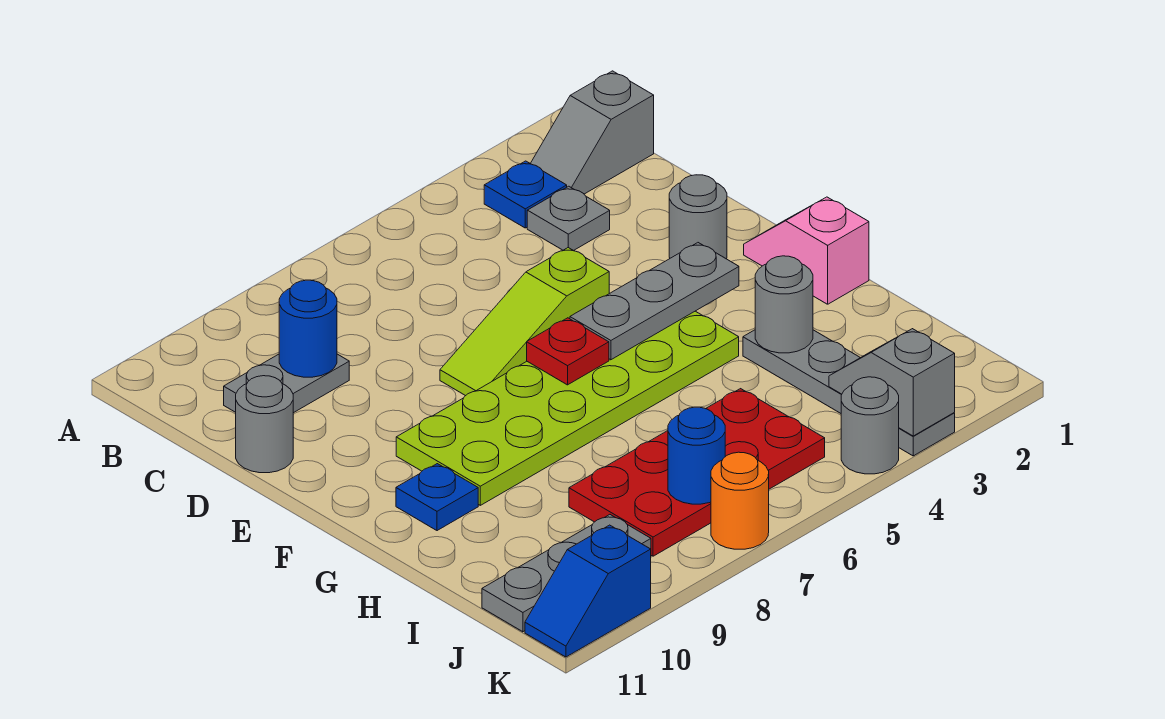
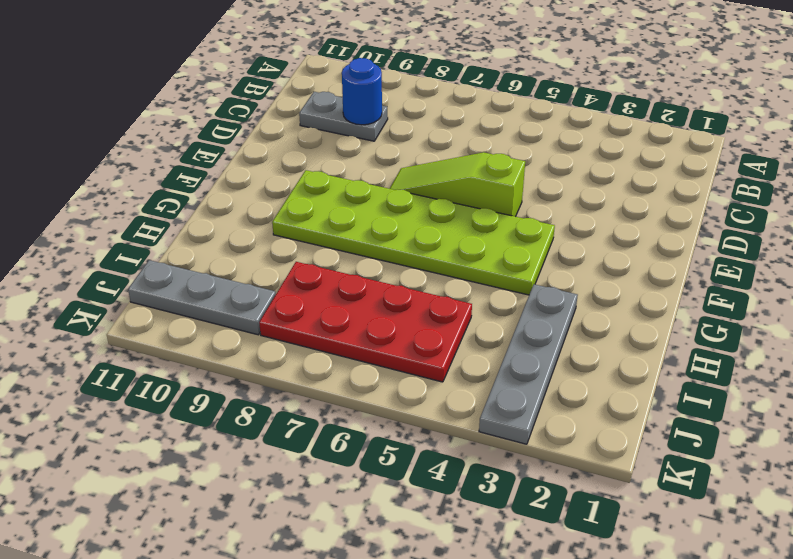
none -> grey 1x2 slope [530,71,654,194]
none -> blue 1x1 plate [484,161,567,228]
none -> grey 1x1 plate [527,186,610,251]

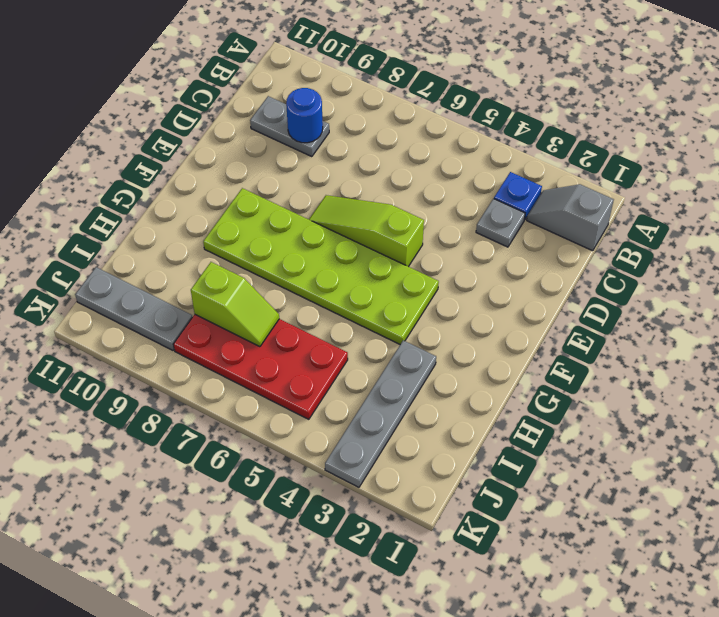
lime 1x2 slope [191,262,279,347] -> none
none -> grey 1x1 round brick [236,376,293,473]
none -> grey 1x1 round brick [669,175,727,259]
none -> pink 1x2 slope [744,197,869,304]

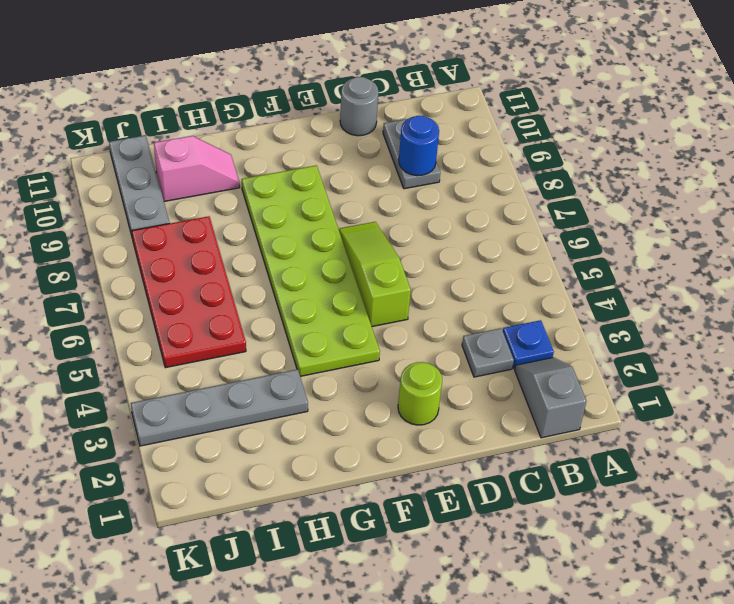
lime 1x1 round brick [398,362,442,425] -> grey 1x1 round brick [669,175,727,259]
pink 1x2 slope [154,136,240,201] -> pink 1x2 slope moved to [744,197,869,304]
none -> blue 1x1 plate [396,464,478,531]
none -> grey 1x1 round brick [841,377,899,474]
none -> orange 1x1 round brick [711,452,769,549]

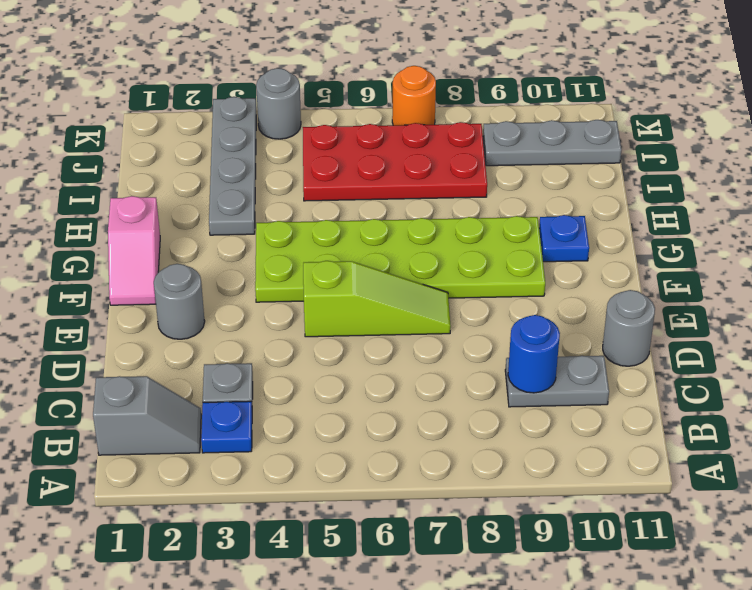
none -> blue 1x2 slope [525,525,651,657]
none -> grey 1x3 plate [570,243,739,360]
none -> red 1x1 plate [527,318,609,385]

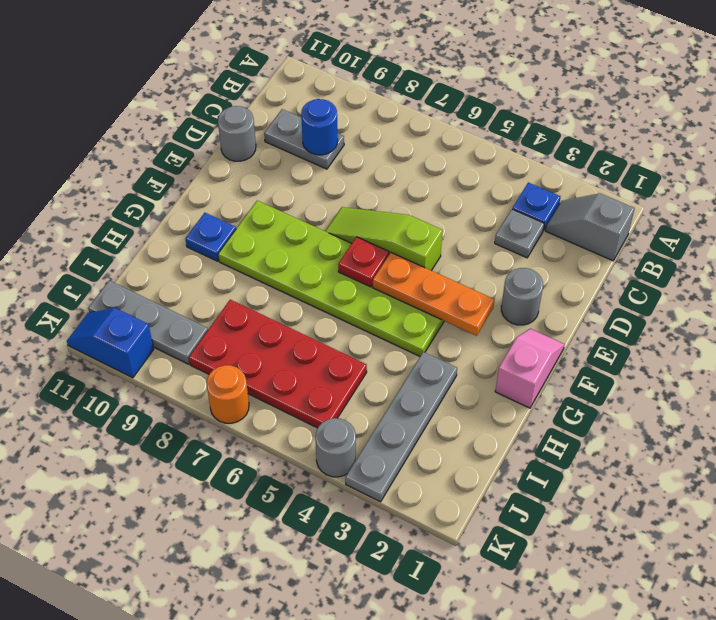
orange 1x3 plate [373,253,494,336] -> grey 1x3 plate [570,243,739,360]
none -> grey 1x1 round brick [755,256,813,353]
none -> grey 1x2 slope [829,329,955,436]
none -> blue 1x1 round brick [668,407,725,504]

